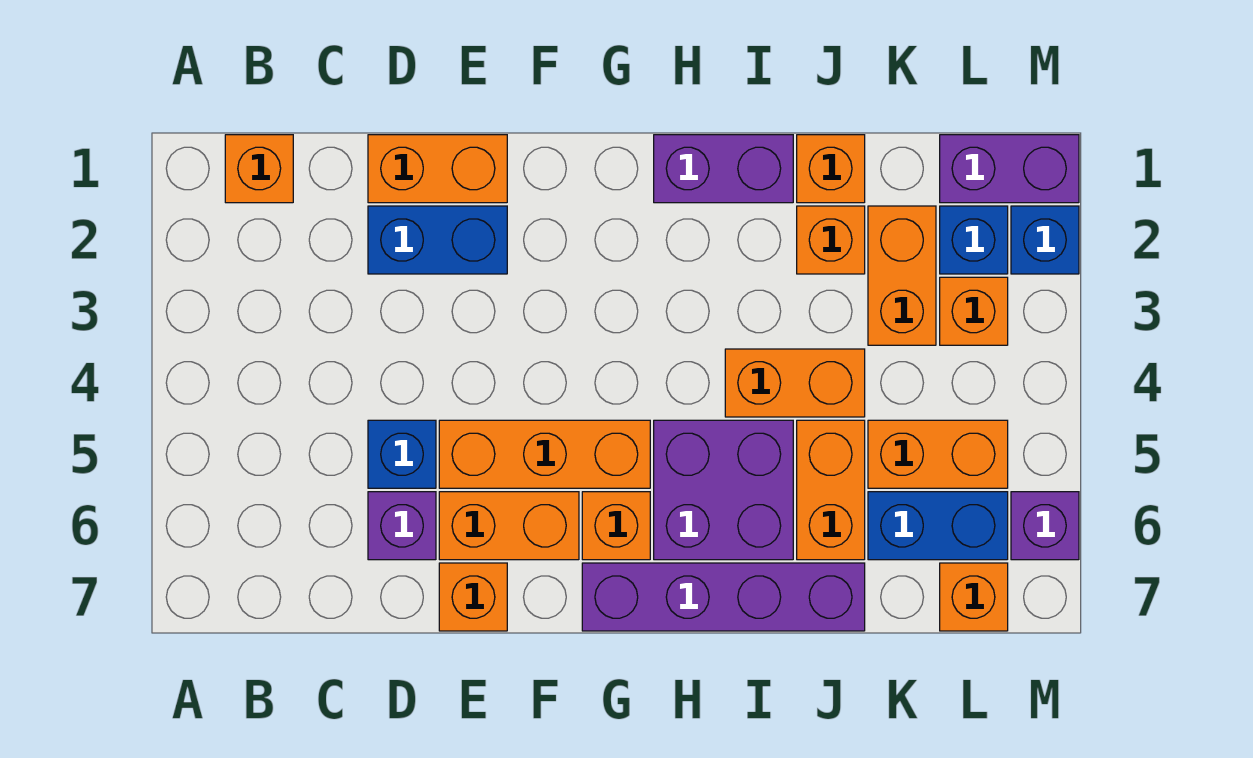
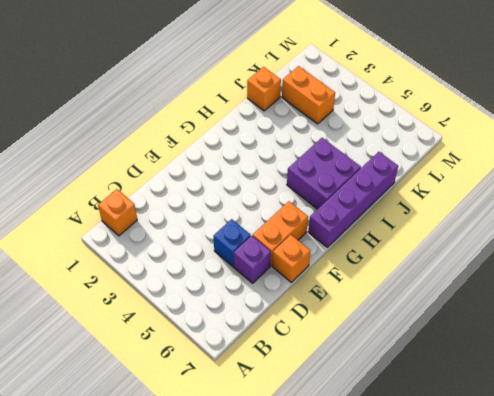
none -> orange 1x2 brick [368,135,507,203]
none -> blue 1x2 brick [368,206,507,274]
none -> orange 1x3 brick [439,420,650,488]

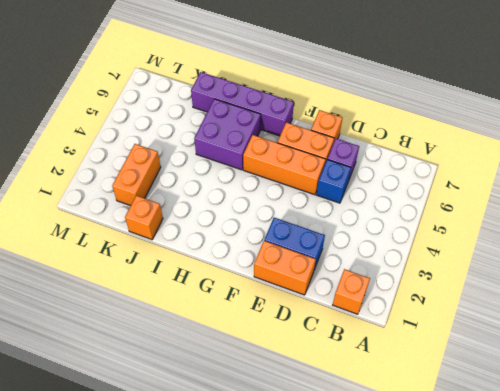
none -> orange 1x1 brick [582,492,650,560]
none -> purple 1x2 brick [654,135,793,203]
none -> orange 1x2 brick [725,349,865,417]

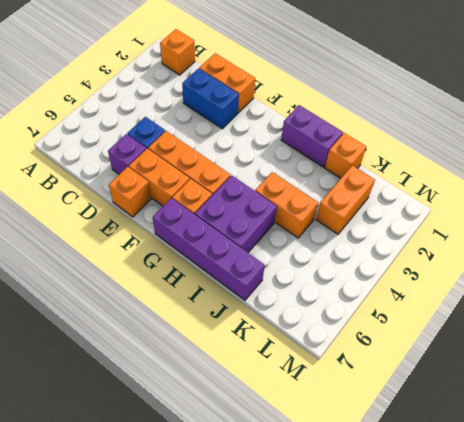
none -> orange 1x1 brick [797,206,865,274]
none -> orange 1x2 brick [797,420,865,560]
none -> orange 1x2 brick [868,420,1008,488]

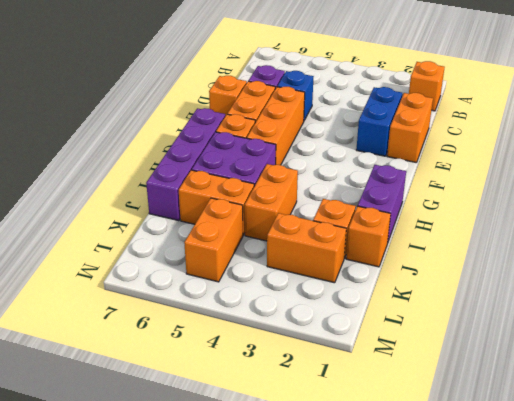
none -> blue 1x2 brick [868,492,1008,560]
none -> purple 1x2 brick [940,135,1079,203]
none -> blue 1x1 brick [940,206,1008,274]

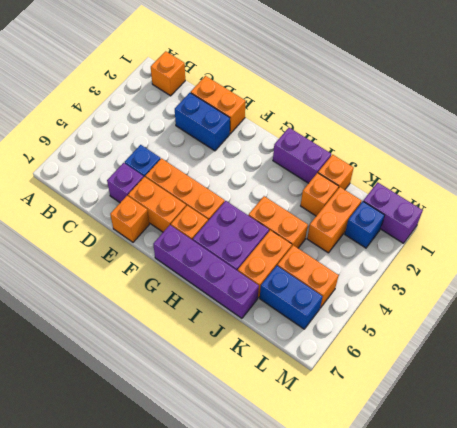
none -> orange 1x1 brick [940,277,1008,345]
none -> orange 1x1 brick [940,563,1008,631]
none -> blue 1x1 brick [1011,206,1079,274]

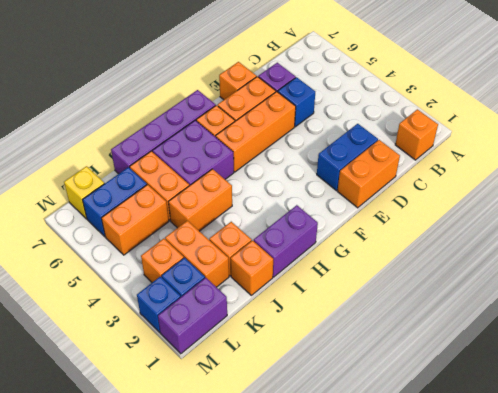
yellow 1x1 brick [64,166,104,219] -> orange 1x1 brick [940,563,1008,631]
none -> purple 1x1 brick [1011,492,1079,560]

